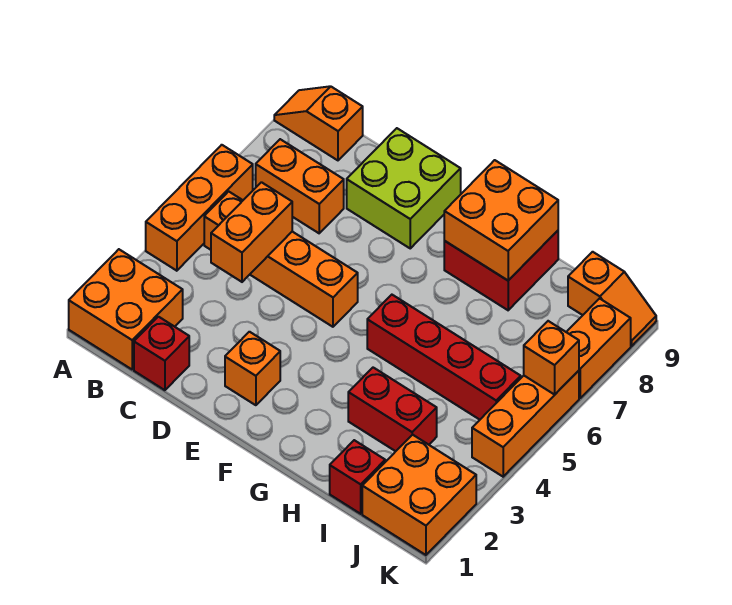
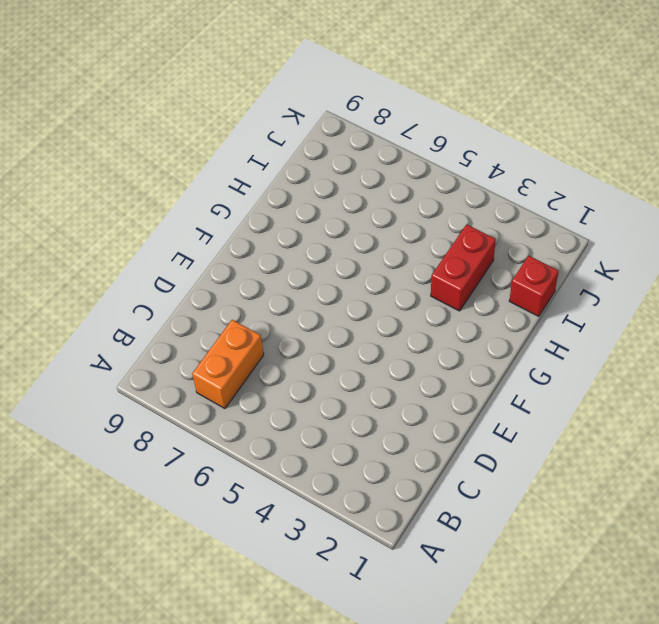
none -> orange 2x2 brick [69,249,183,369]
none -> orange 1x3 brick [146,145,253,271]
none -> orange 1x2 slope [274,86,363,160]

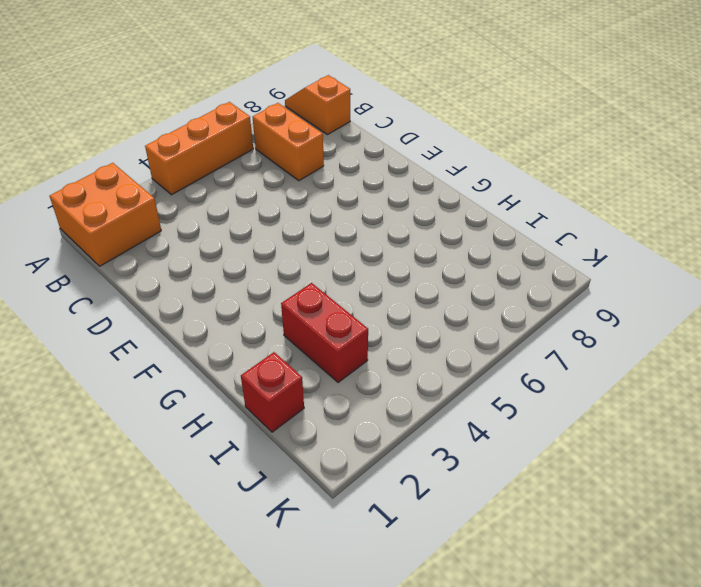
none -> orange 1x4 brick [204,191,358,327]
none -> red 1x1 brick [134,317,189,390]
none -> lime 2x2 brick [347,128,461,248]

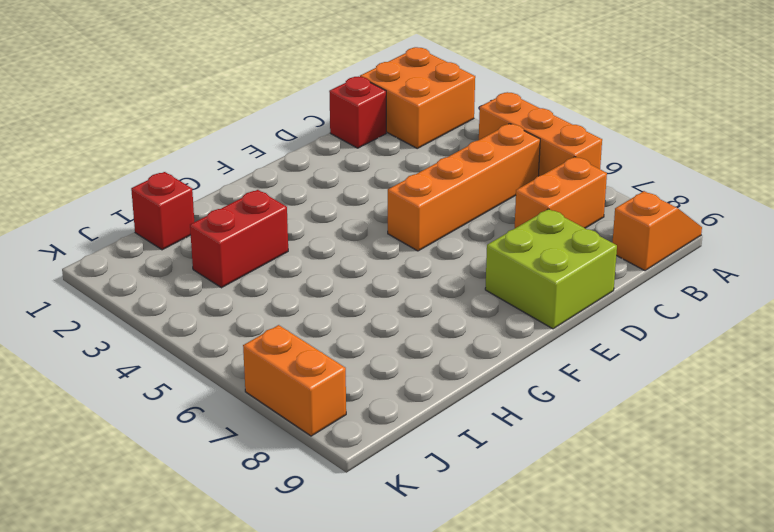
none -> orange 1x1 brick [225,332,280,405]
none -> red 1x4 brick [367,295,521,420]
none -> red 2x2 brick [444,231,558,310]

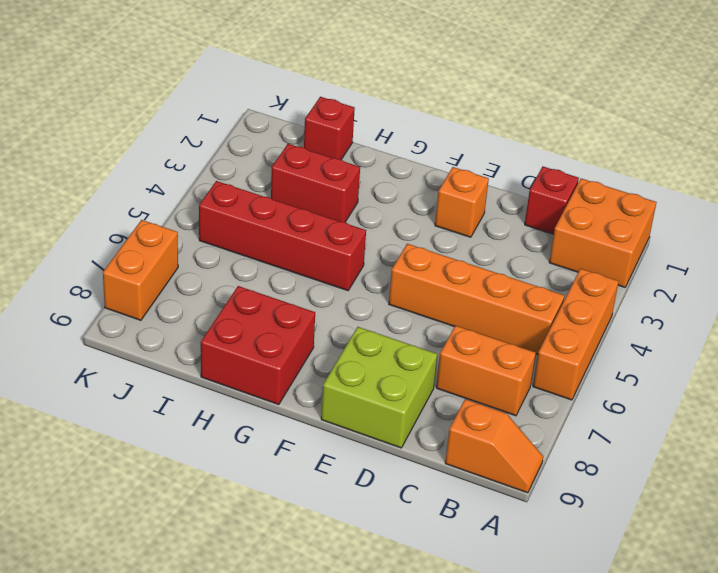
none -> orange 2x2 brick [362,435,476,555]
none -> orange 1x2 slope [568,252,656,346]
none -> orange 1x3 brick [472,371,579,477]

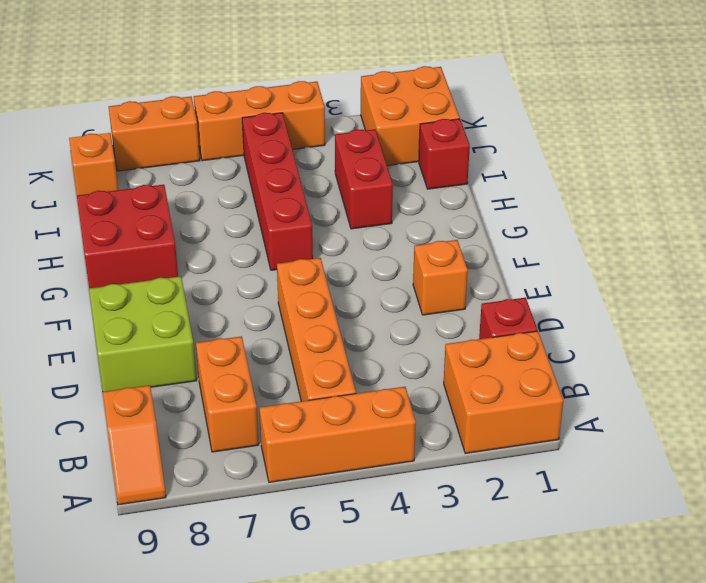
none -> orange 1x2 brick [211,182,292,282]
none -> orange 2x2 brick [444,160,558,280]
none -> orange 1x1 brick [524,321,579,395]

